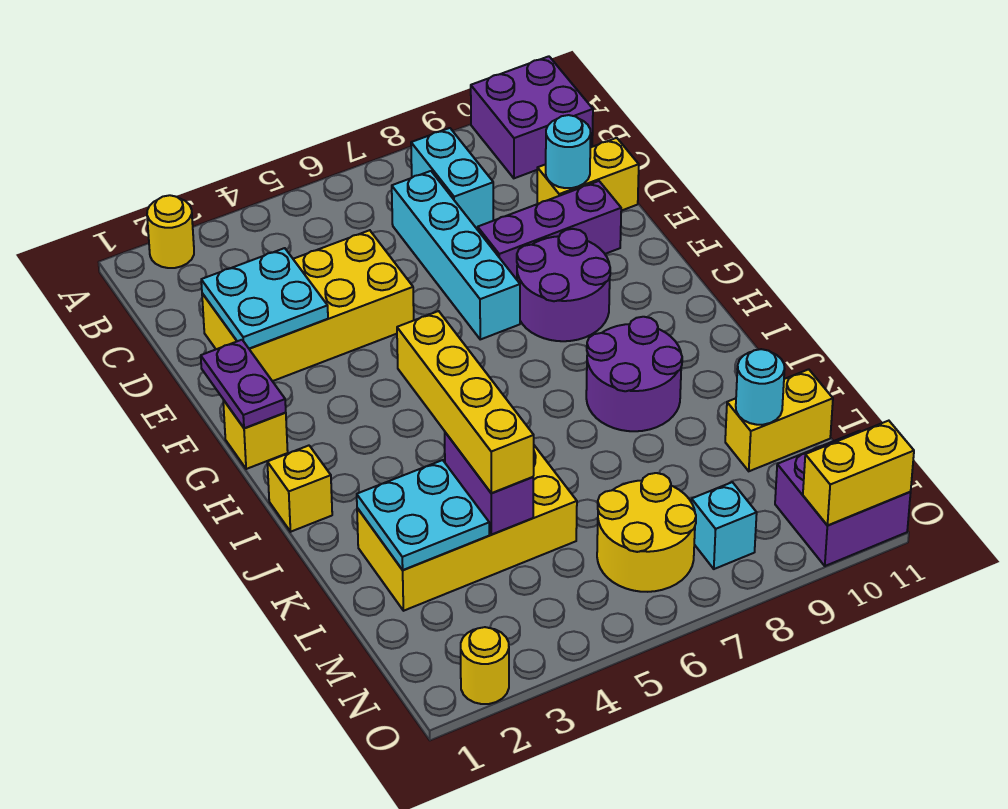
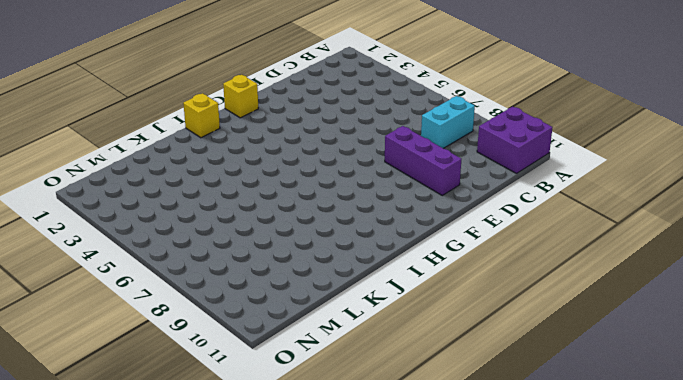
none -> yellow 1x1 round brick [147,195,194,268]
none -> cyan 1x4 brick [392,171,520,339]
none -> yellow 2x4 brick [202,230,414,381]

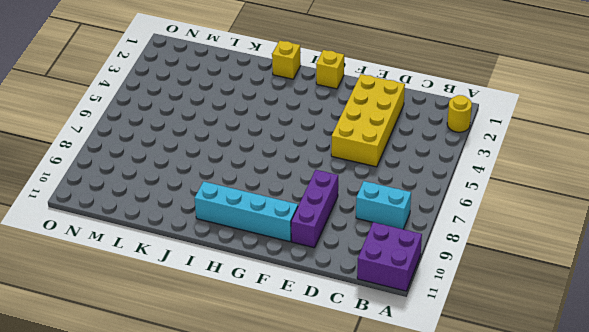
cyan 1x4 brick [195,181,298,242] -> cyan 1x4 brick moved to [392,171,520,339]
none -> yellow 1x2 brick [537,138,639,211]
none -> purple 2x2 round brick [517,229,610,341]
none -> purple 2x2 round brick [586,317,682,431]

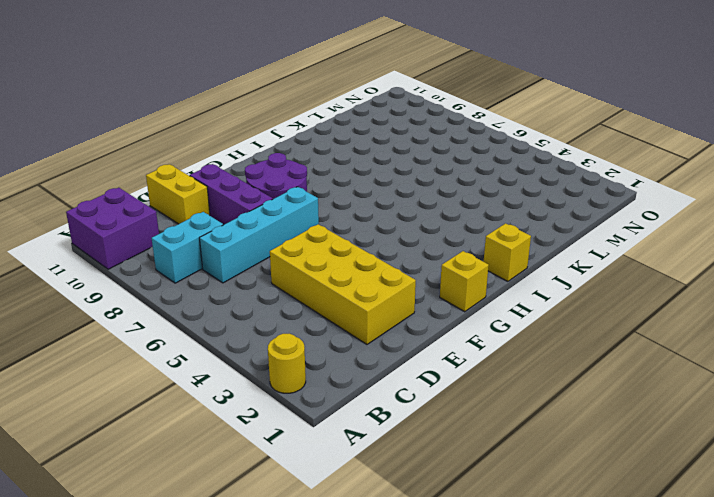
none -> purple 2x2 round brick [586,317,682,431]
none -> yellow 2x4 brick [357,445,577,611]
none -> yellow 1x2 brick [725,369,833,471]

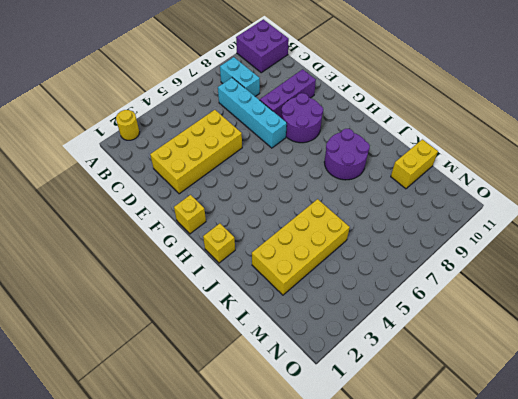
none -> yellow 1x2 brick [537,138,639,211]
none -> yellow 2x2 round brick [597,473,696,592]
none -> cyan 1x1 brick [691,482,757,569]

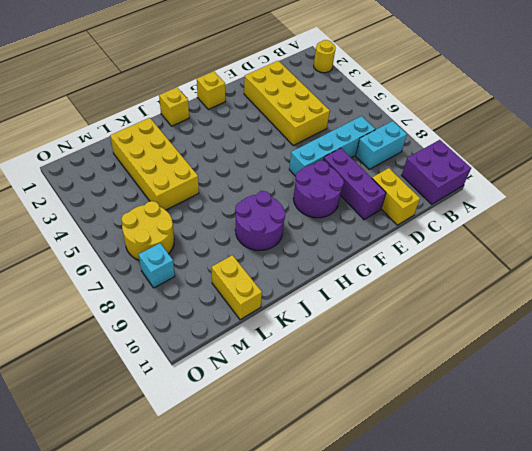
none -> purple 2x2 brick [775,431,911,566]
none -> yellow 1x1 round brick [461,627,509,704]
none -> cyan 2x2 plate [201,248,328,349]

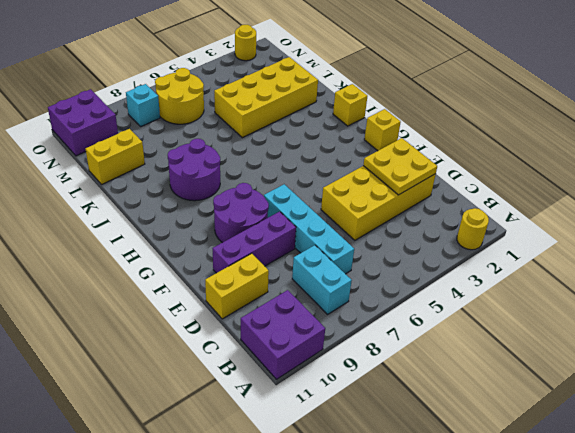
yellow 2x2 plate [363,138,437,195] -> cyan 2x2 plate [201,248,328,349]
none -> cyan 1x1 round brick [546,115,591,188]
none -> purple 1x2 plate [201,340,286,428]
none -> cyan 2x2 plate [357,460,489,570]

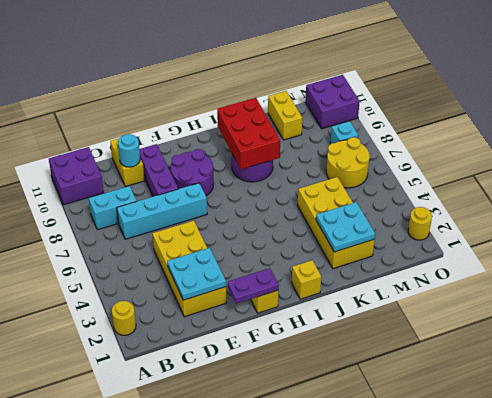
red 2x3 brick [217,98,280,169] -> none
none -> purple 1x2 brick [445,432,533,535]
none -> cyan 1x1 round brick [736,349,785,425]
none -> yellow 1x2 brick [803,421,914,525]

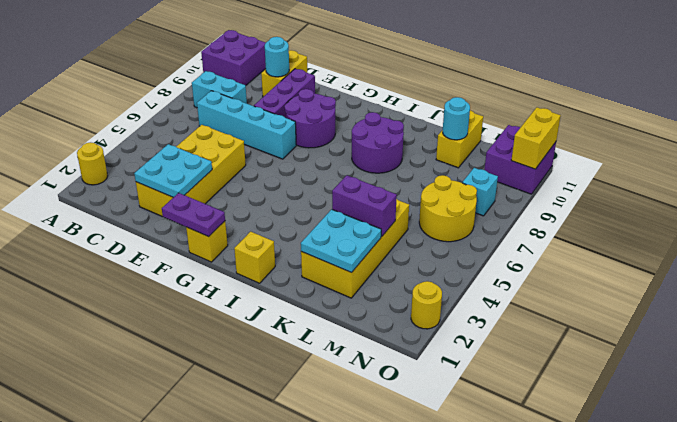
none -> yellow 1x4 brick [397,311,534,493]

